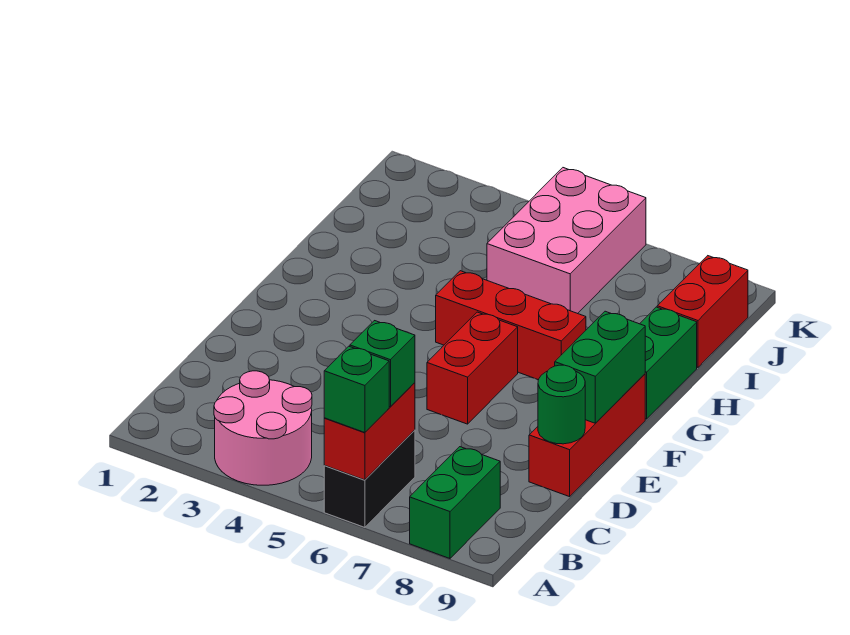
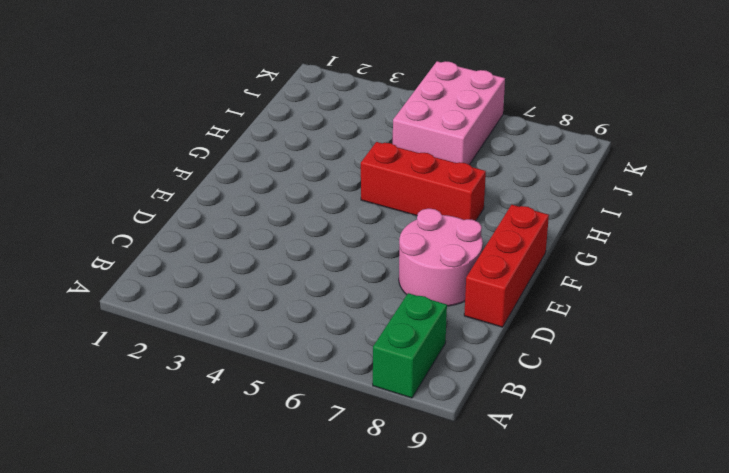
pink 2x2 round brick [399,209,483,306] -> pink 2x2 round brick moved to [214,371,312,485]
none -> black 1x2 brick [324,430,415,527]
none -> red 1x2 brick [427,312,518,424]
none -> green 1x2 brick [640,307,697,419]

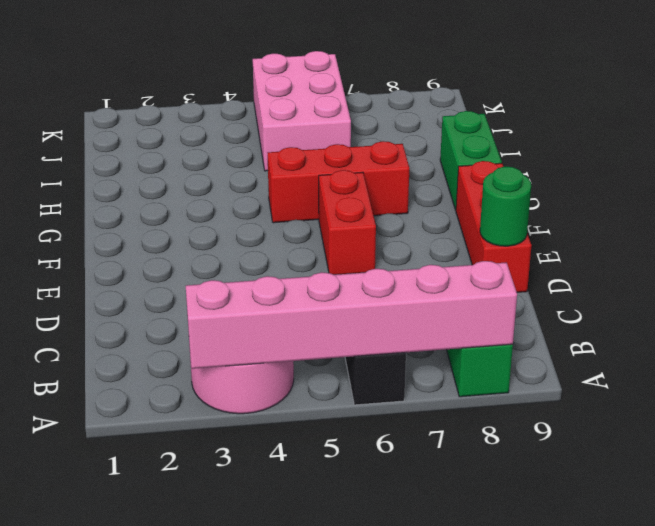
pink 1x6 brick [186,261,517,369] -> red 1x2 brick [324,383,415,480]
none -> red 1x2 brick [657,256,748,367]
none -> green 1x2 brick [555,311,645,423]
none -> green 1x1 brick [324,346,389,432]

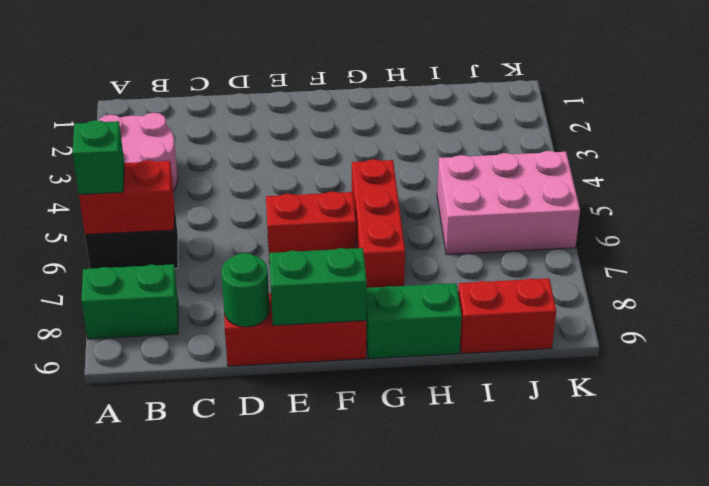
none -> green 1x1 brick [350,321,415,407]

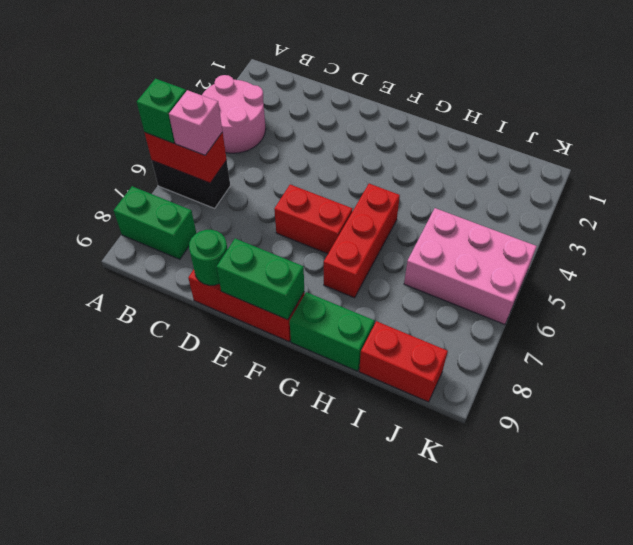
pink 1x1 brick [169,90,223,155] -> green 1x1 brick [350,321,415,407]

